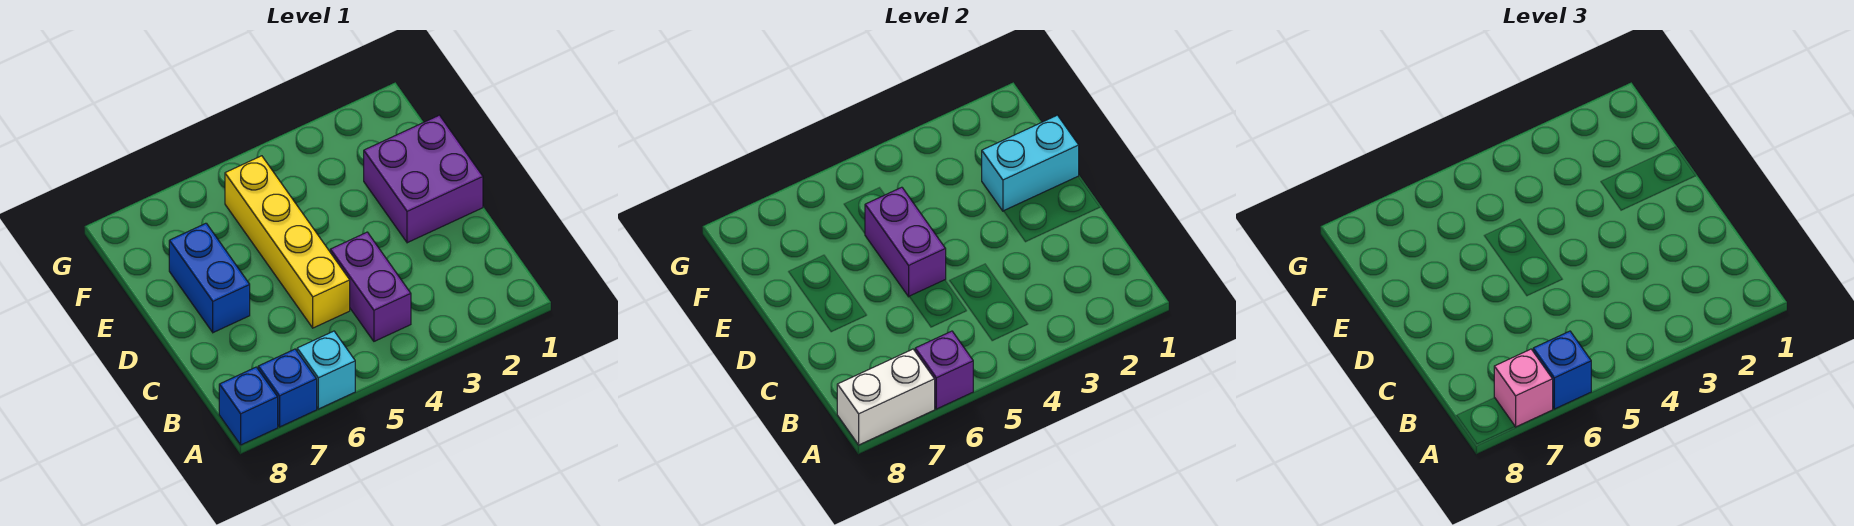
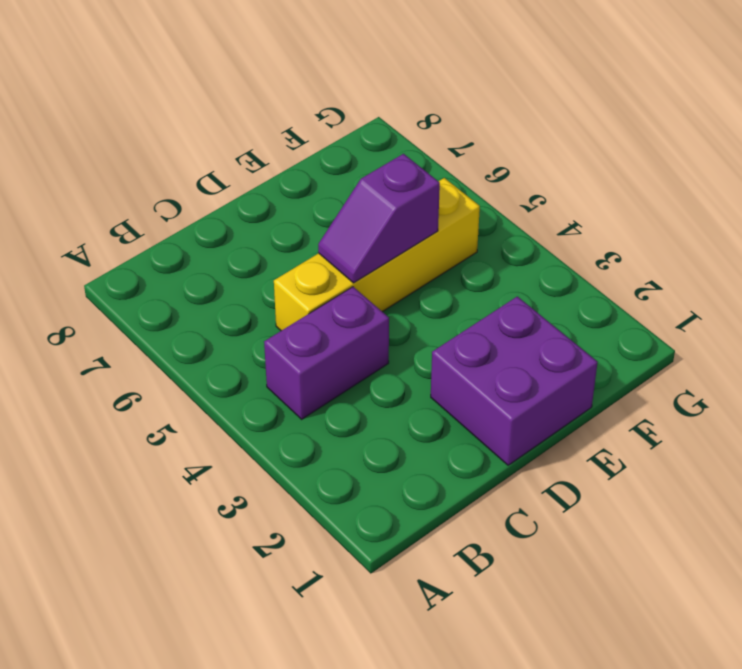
purple 1x2 slope [318,154,440,283] -> purple 1x2 brick [865,187,946,297]
none -> cyan 1x1 brick [297,331,355,409]
none -> blue 1x1 brick [258,349,317,427]
none -> blue 1x1 brick [219,367,278,445]

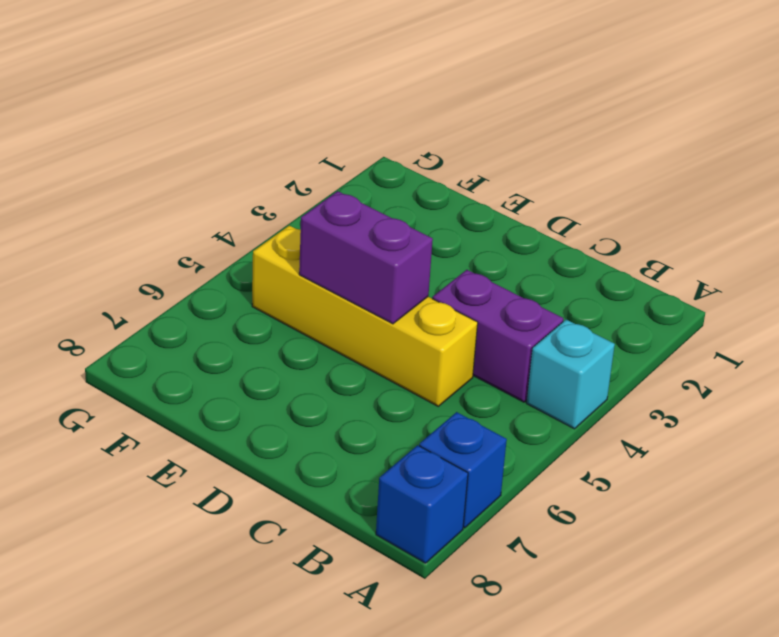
cyan 1x1 brick [526,320,615,429] -> cyan 1x1 brick moved to [297,331,355,409]
none -> purple 2x2 brick [364,115,483,243]
none -> blue 1x2 brick [169,223,250,333]
none -> purple 1x1 brick [915,331,973,409]

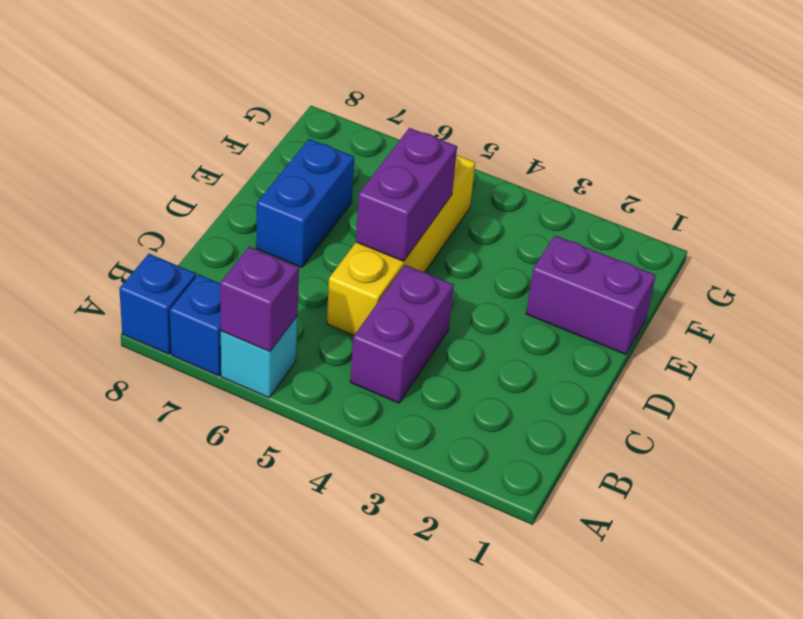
purple 1x2 brick [526,235,656,354] -> purple 2x2 brick [364,115,483,243]
none -> white 1x2 brick [837,349,935,445]
none -> cyan 1x2 brick [982,115,1079,211]
none -> blue 1x1 brick [1533,331,1591,409]

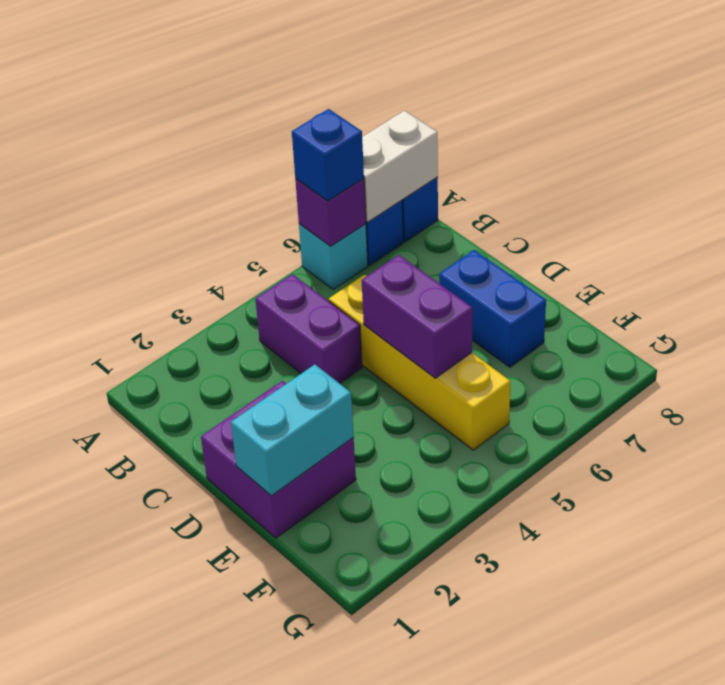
none -> pink 1x1 brick [1494,349,1553,427]

